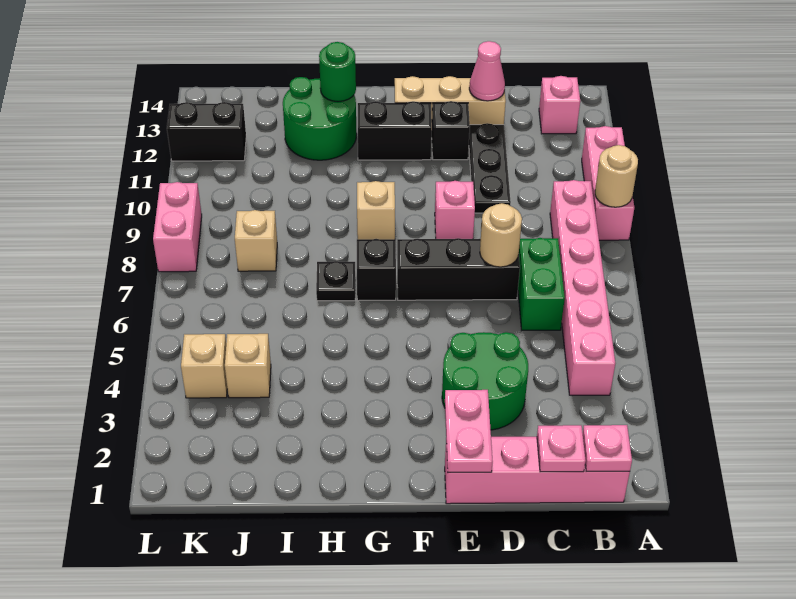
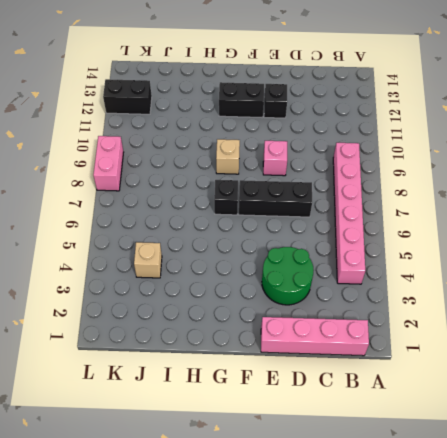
none -> pink 1x3 brick [582,126,634,240]
none -> pink 1x1 brick [539,76,580,134]
none -> green 1x2 brick [518,238,565,330]

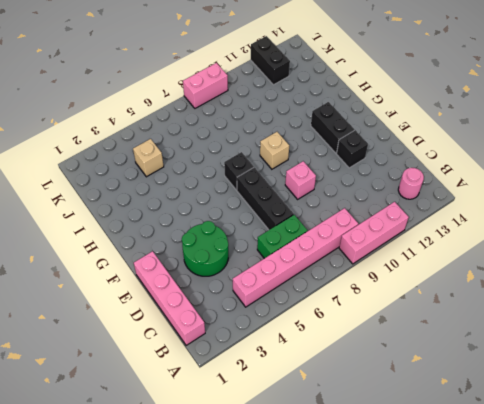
pink 1x1 round brick [398,168,424,199] -> pink 1x1 brick [539,76,580,134]
none -> black 1x3 plate [469,123,511,213]
none -> tan 1x3 brick [395,76,506,125]
none -> black 1x1 plate [316,261,356,301]

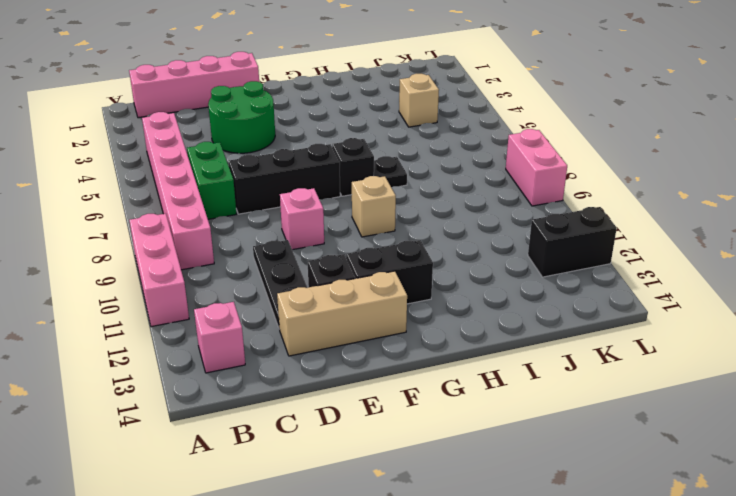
none -> green 2x2 round brick [283,77,357,160]
none -> tan 1x1 brick [235,210,277,271]
none -> tan 1x1 brick [181,334,227,398]

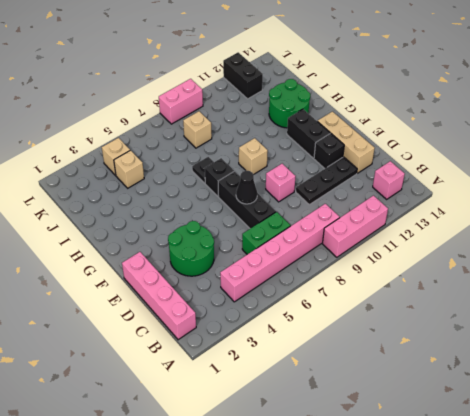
black 1x1 cone [236,171,257,204] -> none
none -> tan 1x1 round brick [595,145,638,207]
none -> pink 1x1 plate [583,425,632,471]
none -> pink 1x1 plate [537,425,586,472]

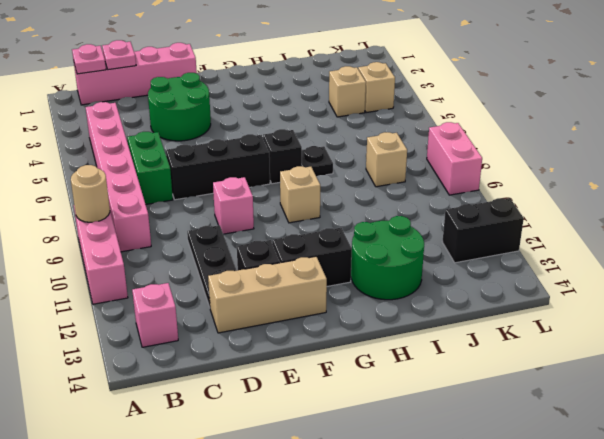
none -> tan 1x1 round brick [480,203,522,267]
none -> pink 1x1 cone [469,41,505,101]
none -> pink 1x2 plate [445,390,493,473]

